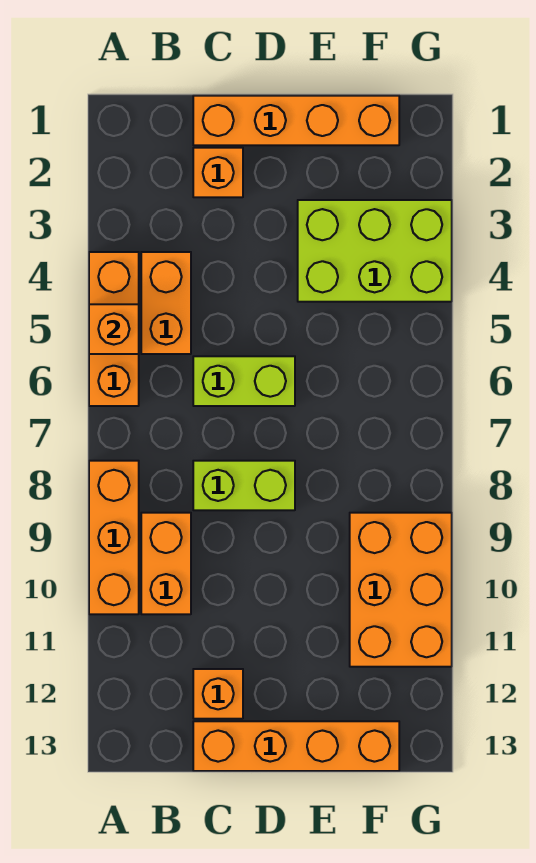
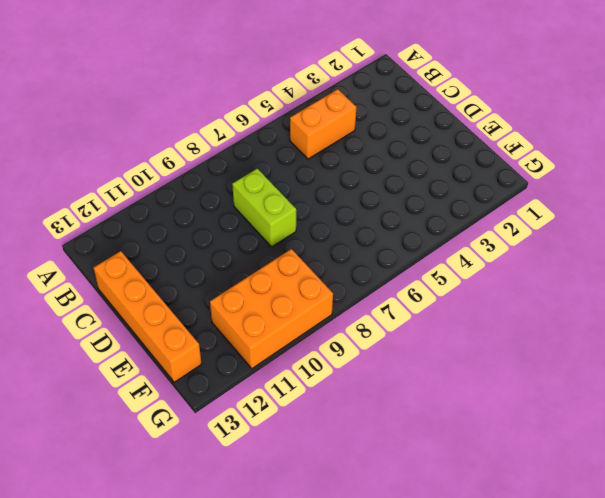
none -> orange 1x3 brick [89,252,139,406]
none -> orange 1x3 brick [89,461,139,614]
none -> orange 1x2 brick [141,513,191,614]

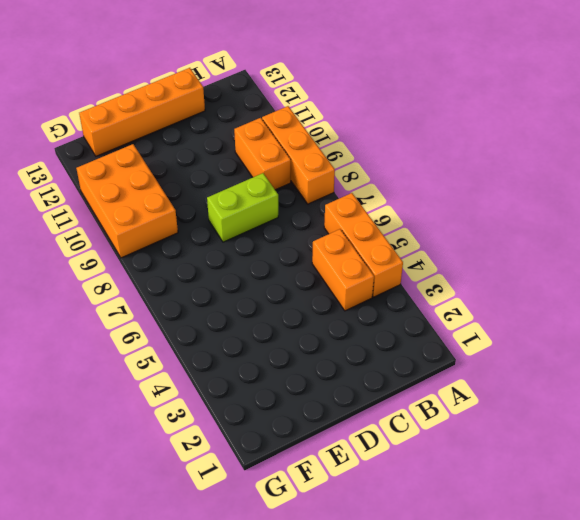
none -> orange 1x4 brick [193,96,399,145]
none -> orange 1x1 brick [193,148,243,197]
none -> lime 1x2 brick [193,356,295,406]

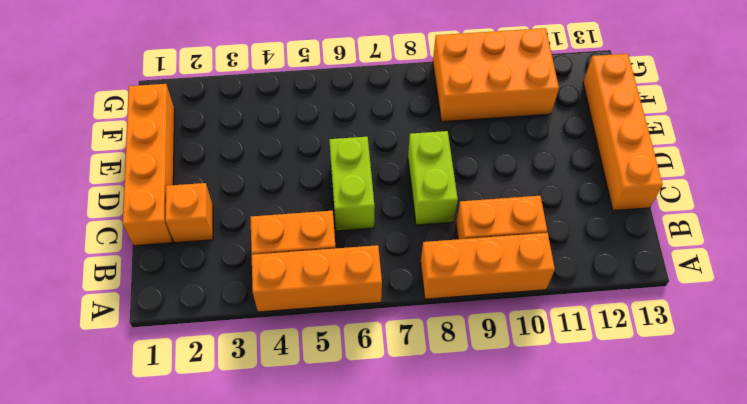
none -> orange 1x1 brick [193,669,243,719]
none -> lime 2x3 brick [298,200,452,302]
none -> orange 1x1 brick [89,304,139,354]

